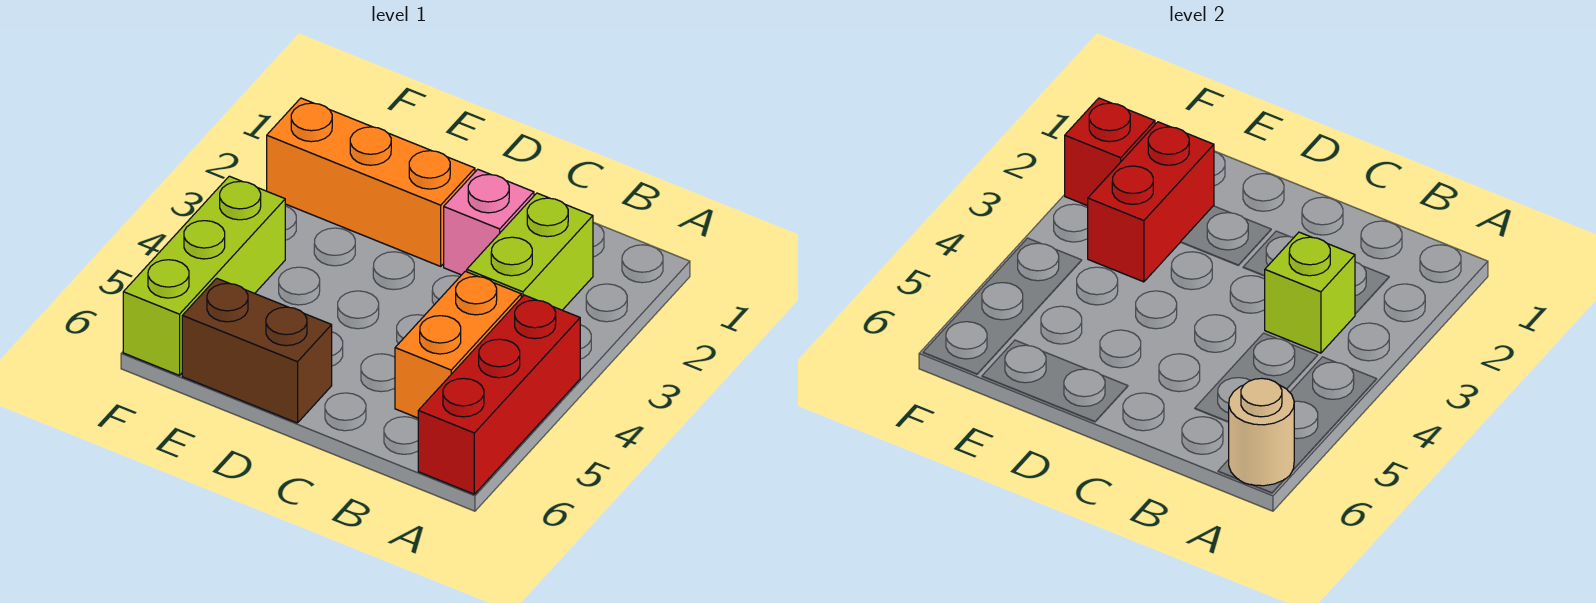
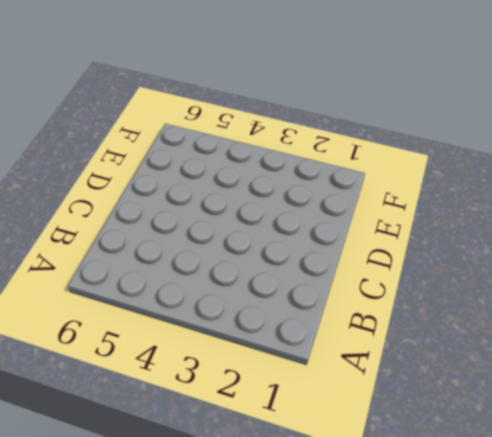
none -> red 1x3 brick [418,295,580,494]
none -> lime 1x2 brick [467,193,593,310]

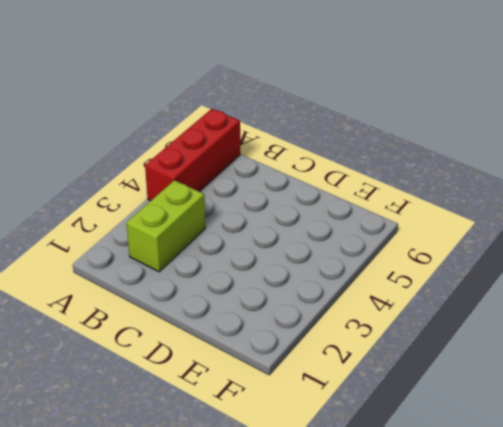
none -> orange 1x2 brick [395,271,521,418]
none -> pink 1x1 brick [444,169,534,275]

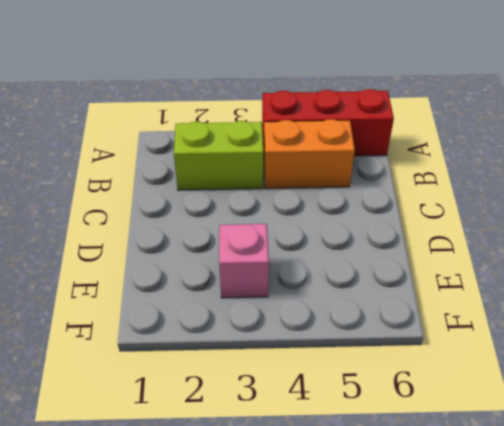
pink 1x1 brick [219,224,269,298] -> pink 1x1 brick moved to [444,169,534,275]
none -> orange 1x3 brick [267,98,475,266]
none -> brown 1x2 brick [182,278,332,423]

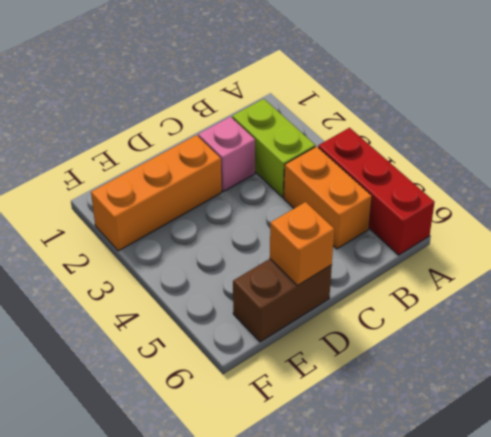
orange 1x1 brick [270,202,334,286] -> none
none -> lime 1x3 brick [123,176,285,375]
none -> tan 1x1 round brick [1229,378,1294,486]

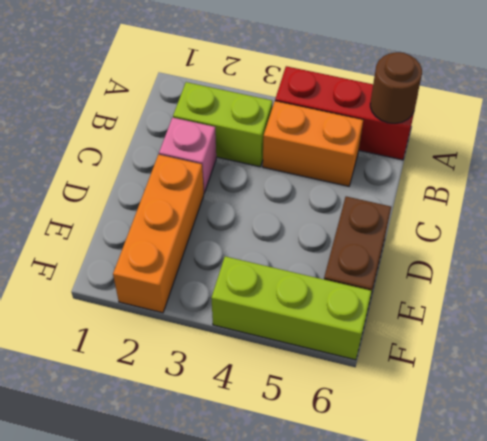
brown 1x1 round brick [370,52,422,123] -> tan 1x1 round brick [1229,378,1294,486]
none -> lime 1x1 brick [1265,232,1355,353]
none -> red 1x2 brick [1088,122,1214,282]

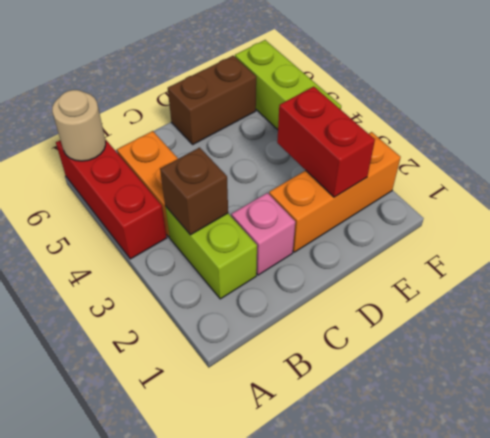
brown 1x1 brick [160,147,228,235] -> lime 1x1 brick [1265,232,1355,353]
none -> red 1x1 brick [1065,98,1155,206]

